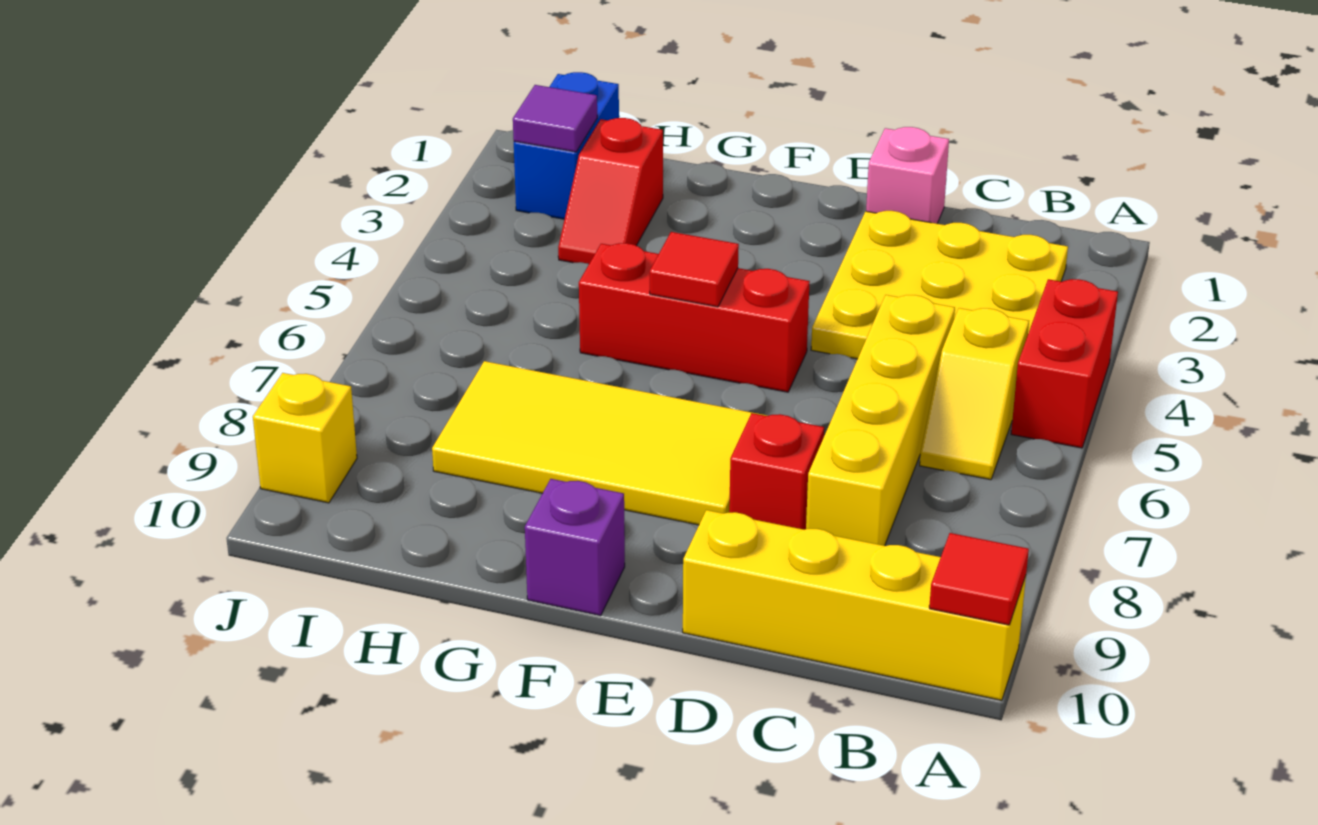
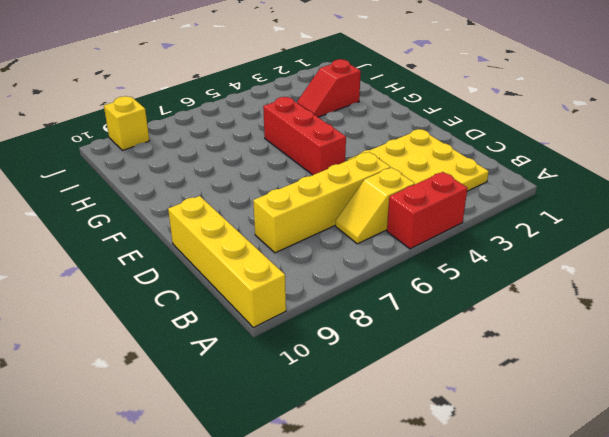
none -> pink 1x1 brick [866,127,949,224]
none -> red 1x1 brick [729,413,824,530]
none -> yellow 2x4 tile [432,361,768,525]

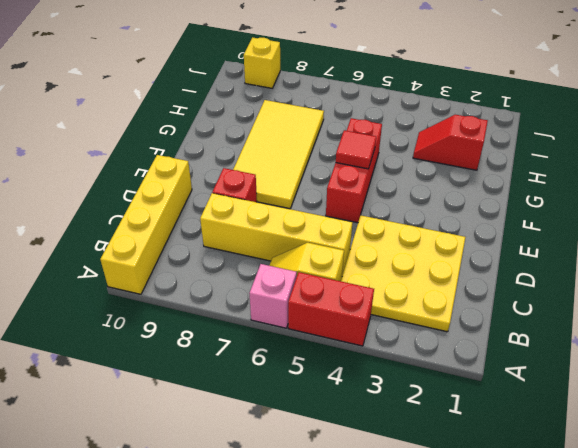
pink 1x1 brick [249,264,297,328] -> pink 1x1 brick moved to [866,127,949,224]
none -> purple 1x1 brick [525,479,625,616]
none -> blue 1x2 brick [514,72,619,219]
none -> red 1x1 tile [929,533,1029,625]

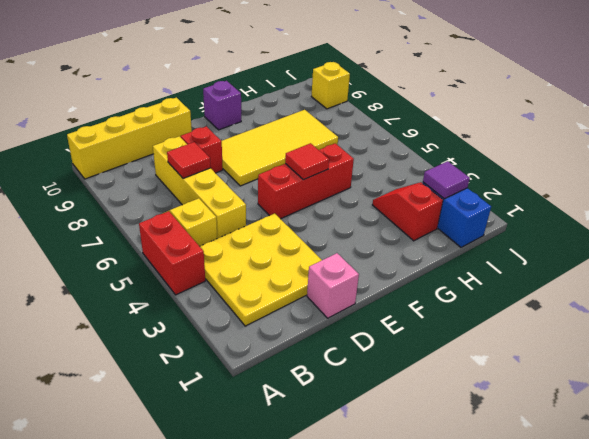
red 1x1 tile [167,142,211,178] -> red 1x1 tile moved to [929,533,1029,625]

